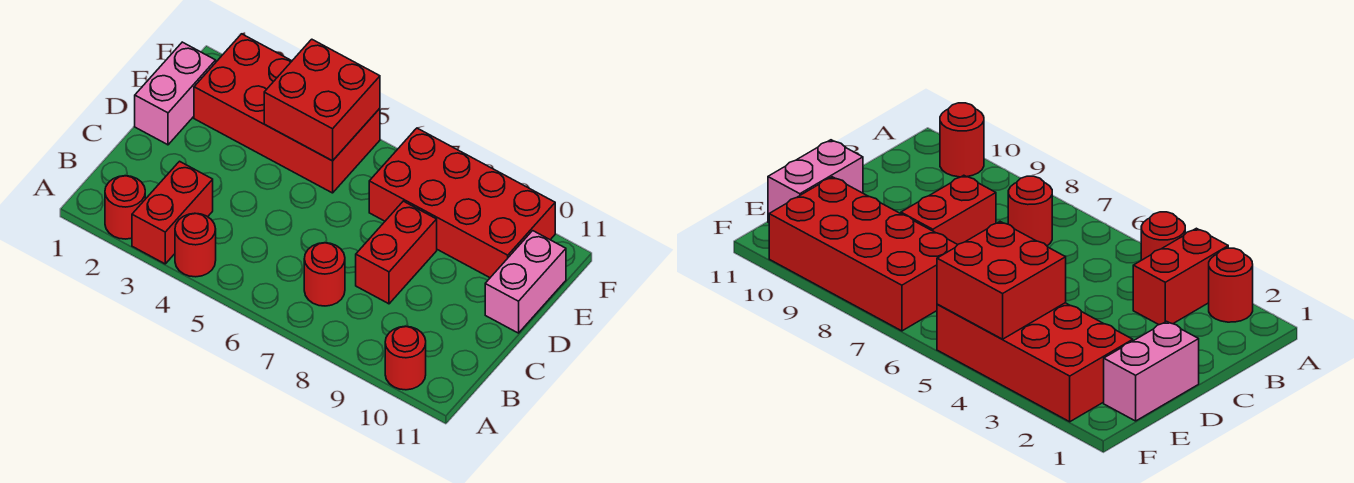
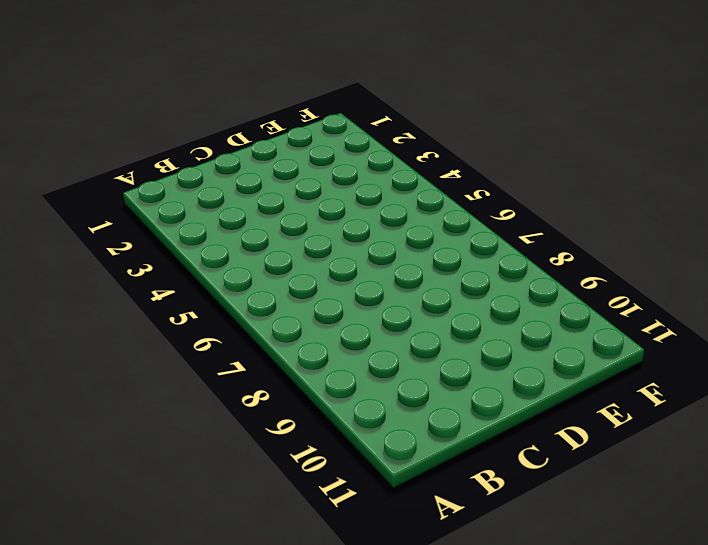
none -> red 1x1 round brick [105,176,145,239]
none -> red 1x2 brick [132,161,213,264]

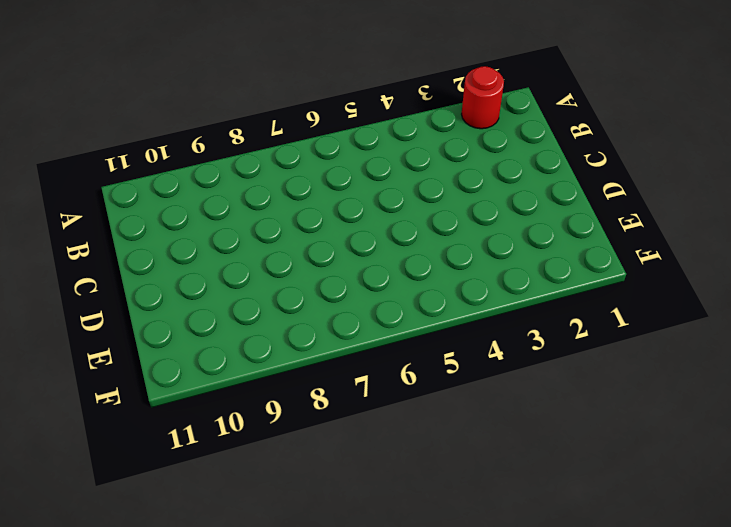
none -> red 1x2 brick [132,161,213,264]
none -> red 1x1 round brick [175,213,216,277]

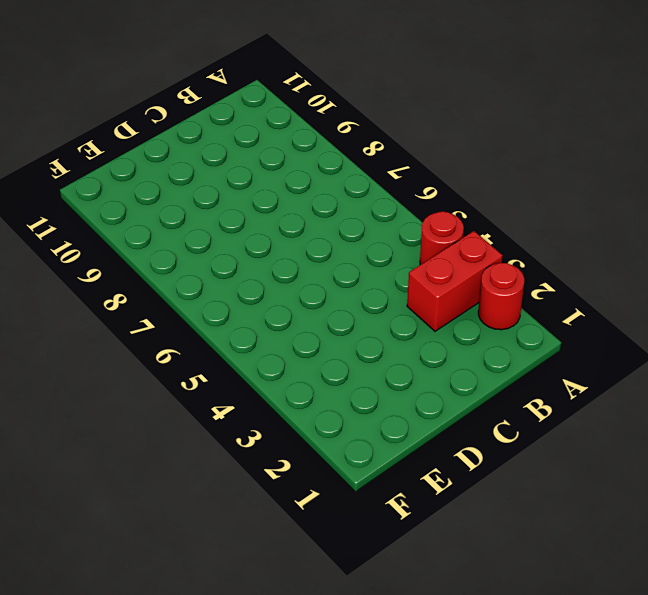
none -> red 1x1 round brick [385,326,426,390]
none -> red 1x1 round brick [304,243,345,306]

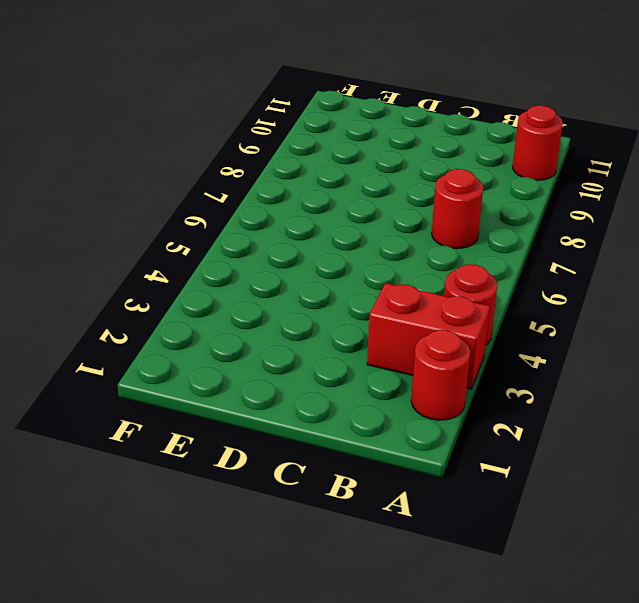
none -> red 1x2 brick [356,201,437,304]
none -> pink 1x2 brick [135,42,216,145]

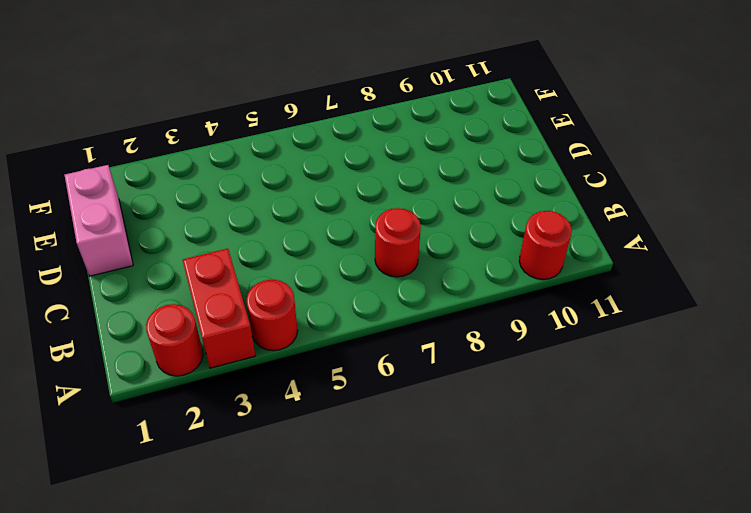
none -> red 1x2 brick [356,201,437,304]
none -> pink 1x2 brick [485,231,566,333]

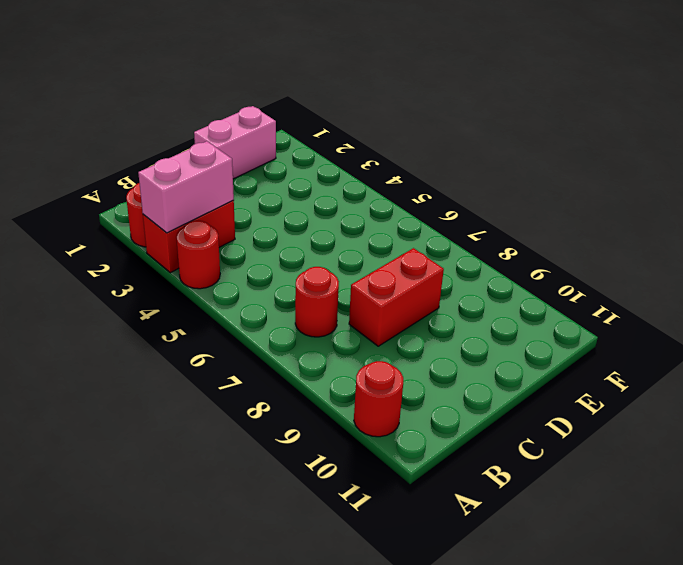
pink 1x2 brick [138,141,234,233] -> pink 1x2 brick moved to [485,231,566,333]
none -> red 2x4 brick [194,34,380,193]
none -> red 2x4 brick [369,128,555,278]

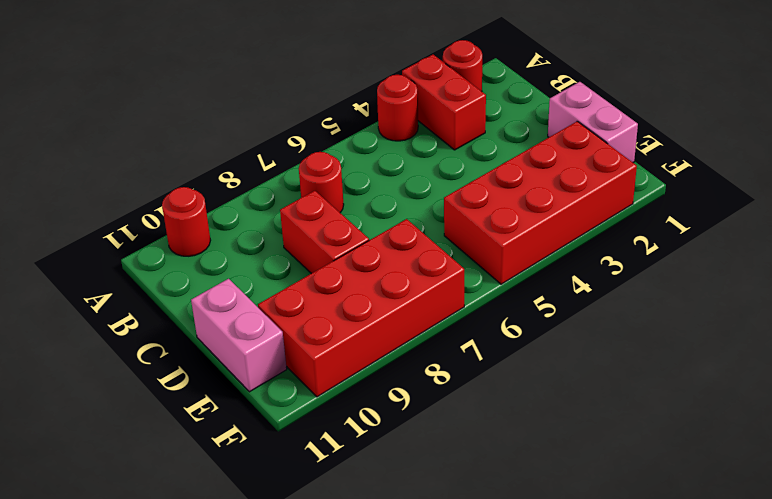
none -> red 2x2 brick [264,39,380,161]

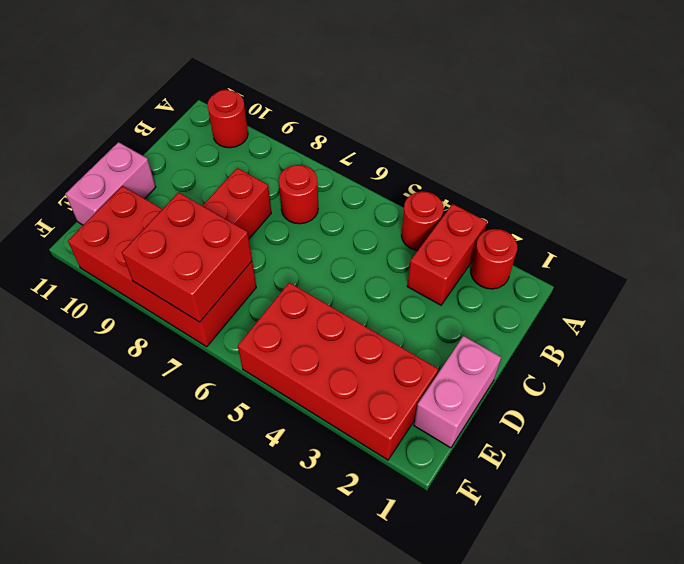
red 2x2 brick [122,192,252,322] -> red 2x2 brick moved to [264,39,380,161]

